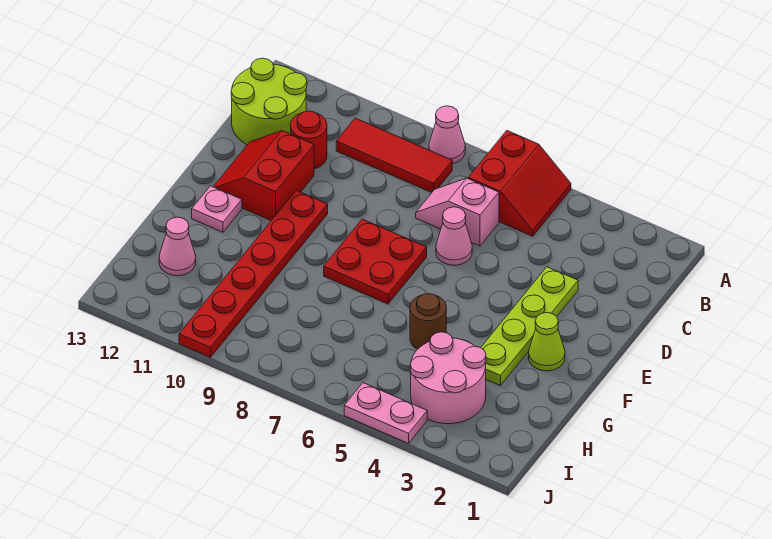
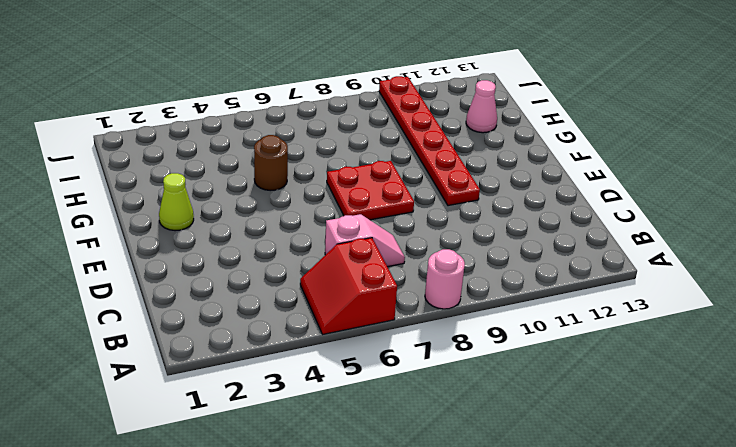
pink 1x1 round brick [425,249,465,309] -> pink 1x1 cone [429,106,465,164]
none -> red 1x3 tile [336,118,452,192]
none -> lime 2x2 round brick [231,58,307,145]
none -> red 1x1 round brick [291,111,327,169]

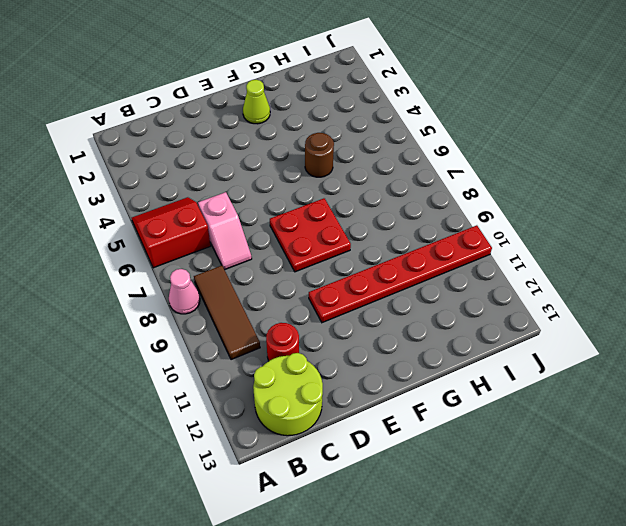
brown 1x3 tile [194,266,260,360] -> red 1x3 tile [336,118,452,192]
none -> lime 1x4 plate [481,267,578,386]
none -> pink 1x1 cone [436,207,472,265]
none -> red 2x2 slope [213,131,314,220]

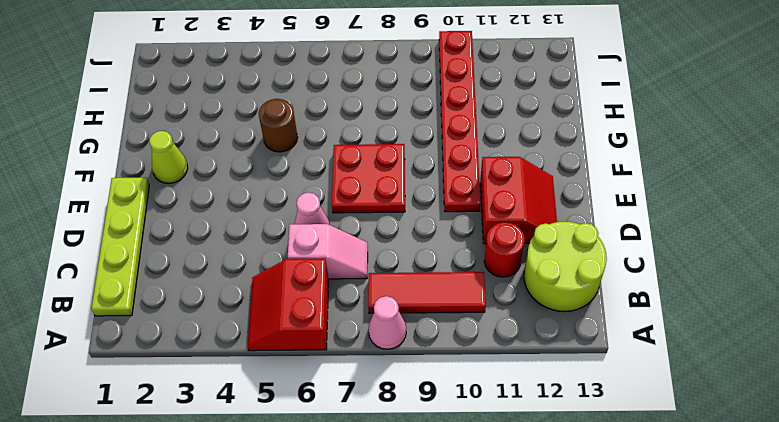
lime 1x4 plate [91,177,149,316] -> lime 1x4 plate moved to [481,267,578,386]
none -> pink 1x1 plate [192,186,242,232]
none -> pink 2x2 round brick [410,332,486,424]
none -> pink 1x1 cone [159,217,196,276]

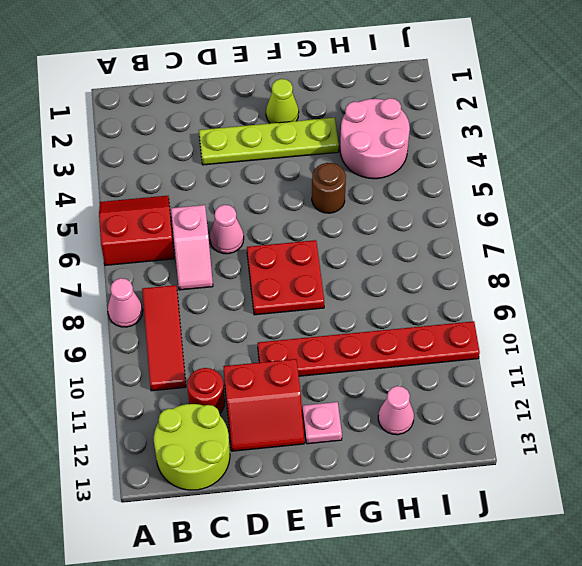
none -> pink 1x2 plate [344,383,427,443]

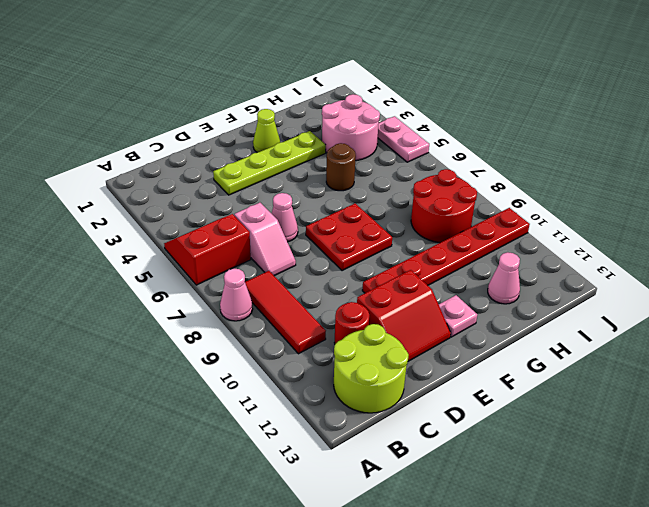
red 2x2 round brick [411,169,477,243] -> none

